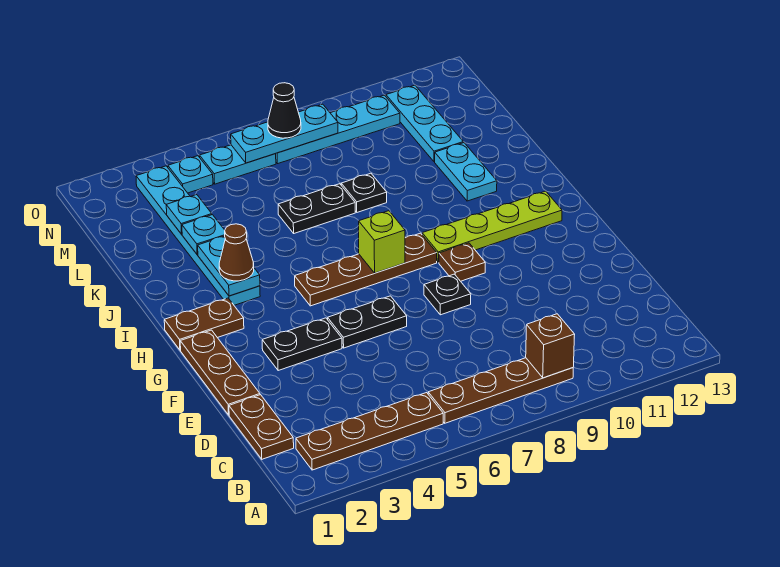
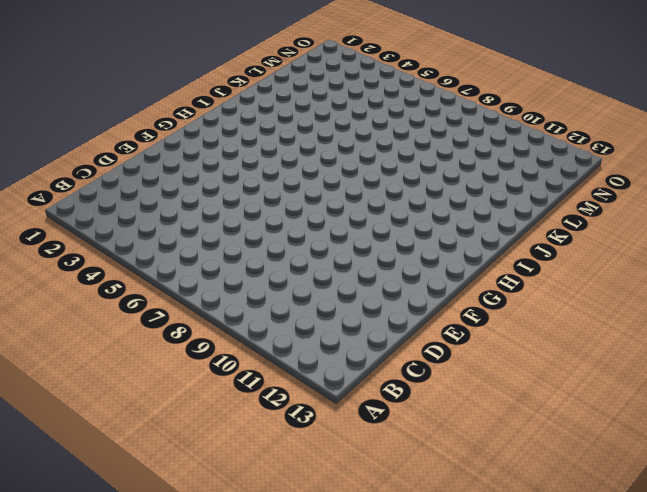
none -> brown 1x4 plate [296,393,443,470]
none -> brown 1x4 plate [428,358,573,423]
none -> brown 1x2 plate [229,395,294,459]

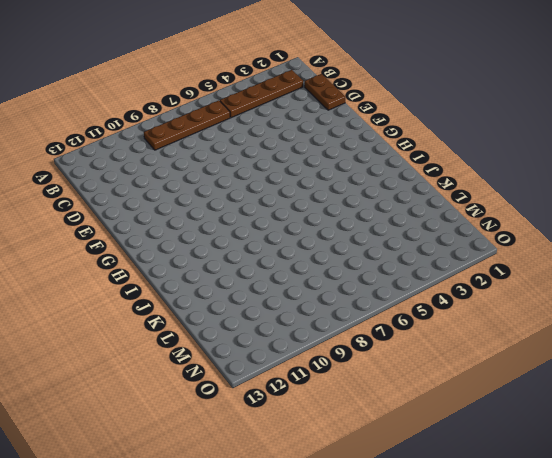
none -> brown 1x3 plate [180,330,260,415]
none -> black 1x2 plate [262,318,342,370]
none -> black 1x2 plate [328,296,407,348]

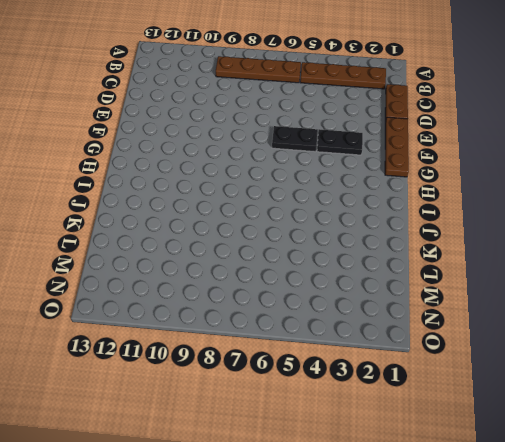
none -> black 1x1 plate [424,274,471,315]
none -> brown 1x1 plate [439,243,485,281]
none -> brown 1x2 plate [164,298,244,350]

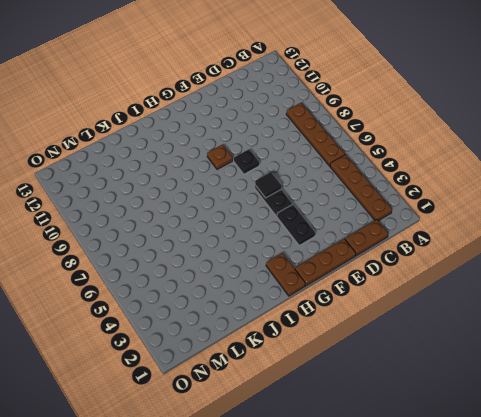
black 1x1 tile [255,172,281,198] -> none
none -> brown 1x4 plate [295,233,437,306]
none -> lime 1x4 plate [422,191,562,263]
none -> cyan 1x6 plate [136,166,260,305]

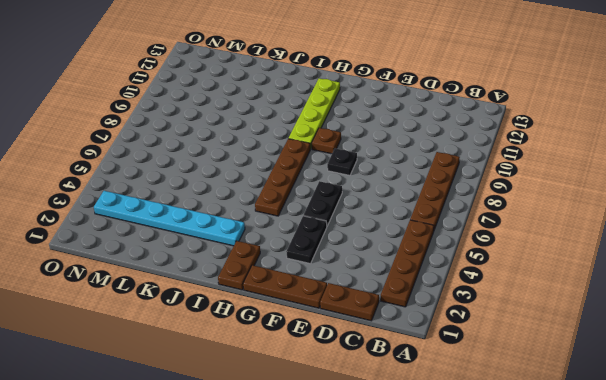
none -> cyan 1x2 plate [435,143,497,201]
none -> black 1x2 plate [278,184,355,233]
none -> black 1x1 plate [341,173,387,212]

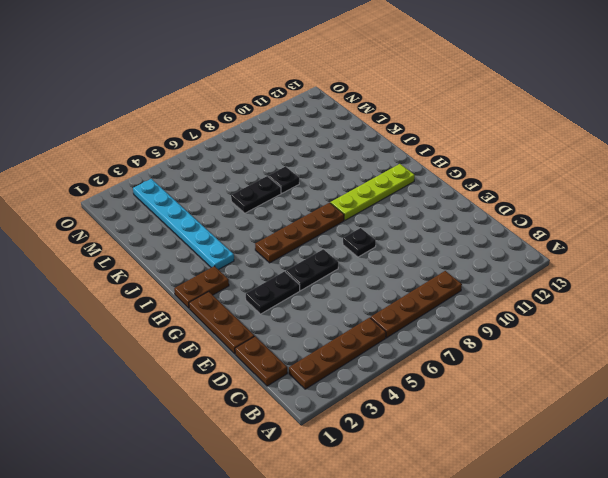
none -> brown 1x1 plate [439,243,485,281]
none -> cyan 1x2 plate [435,143,497,201]
none -> cyan 1x3 plate [386,85,463,162]

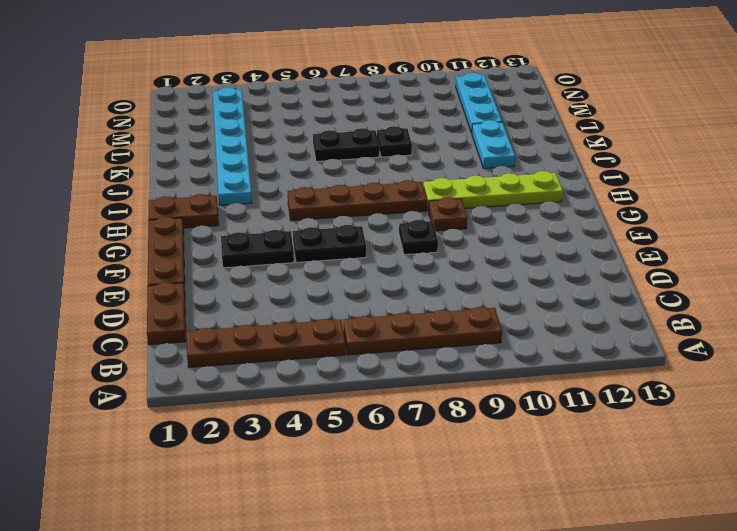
none -> cyan 1x1 plate [168,156,213,193]
none -> cyan 1x2 plate [200,145,276,184]
none -> cyan 1x4 plate [276,95,400,164]

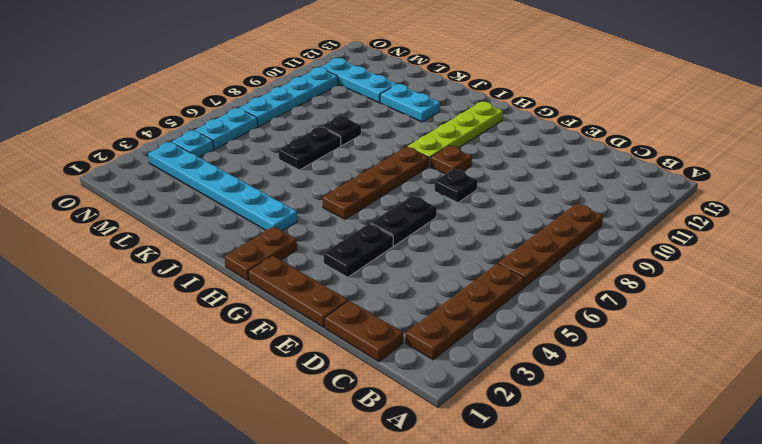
none -> brown 1x1 brick [526,314,575,378]
none -> lime 1x1 brick [359,211,405,273]
none -> cyan 1x2 plate [198,236,260,296]

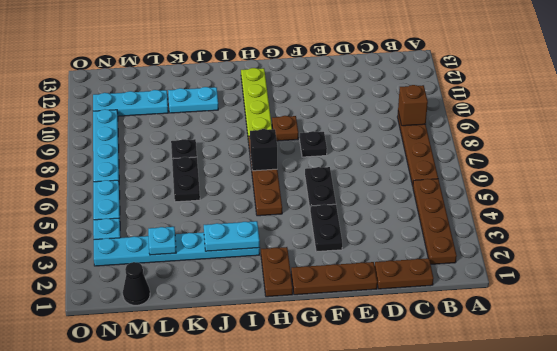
black 1x1 brick [250,129,277,171] -> lime 1x1 brick [359,211,405,273]
black 1x1 cone [123,262,150,305] -> black 1x1 cone moved to [268,83,301,138]
none -> cyan 1x1 plate [182,215,225,255]
none -> cyan 1x3 plate [231,104,338,163]
none -> brown 1x1 cone [219,224,254,281]

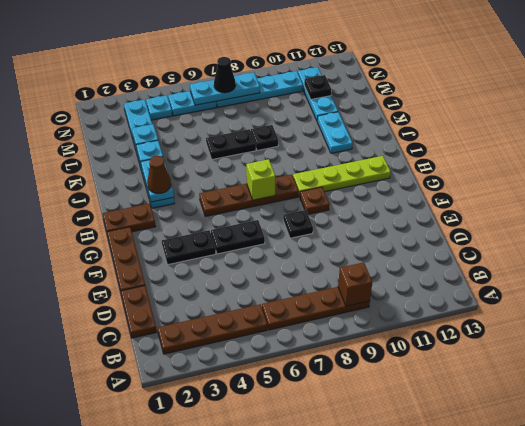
black 1x1 plate [304,75,332,99] -> none

